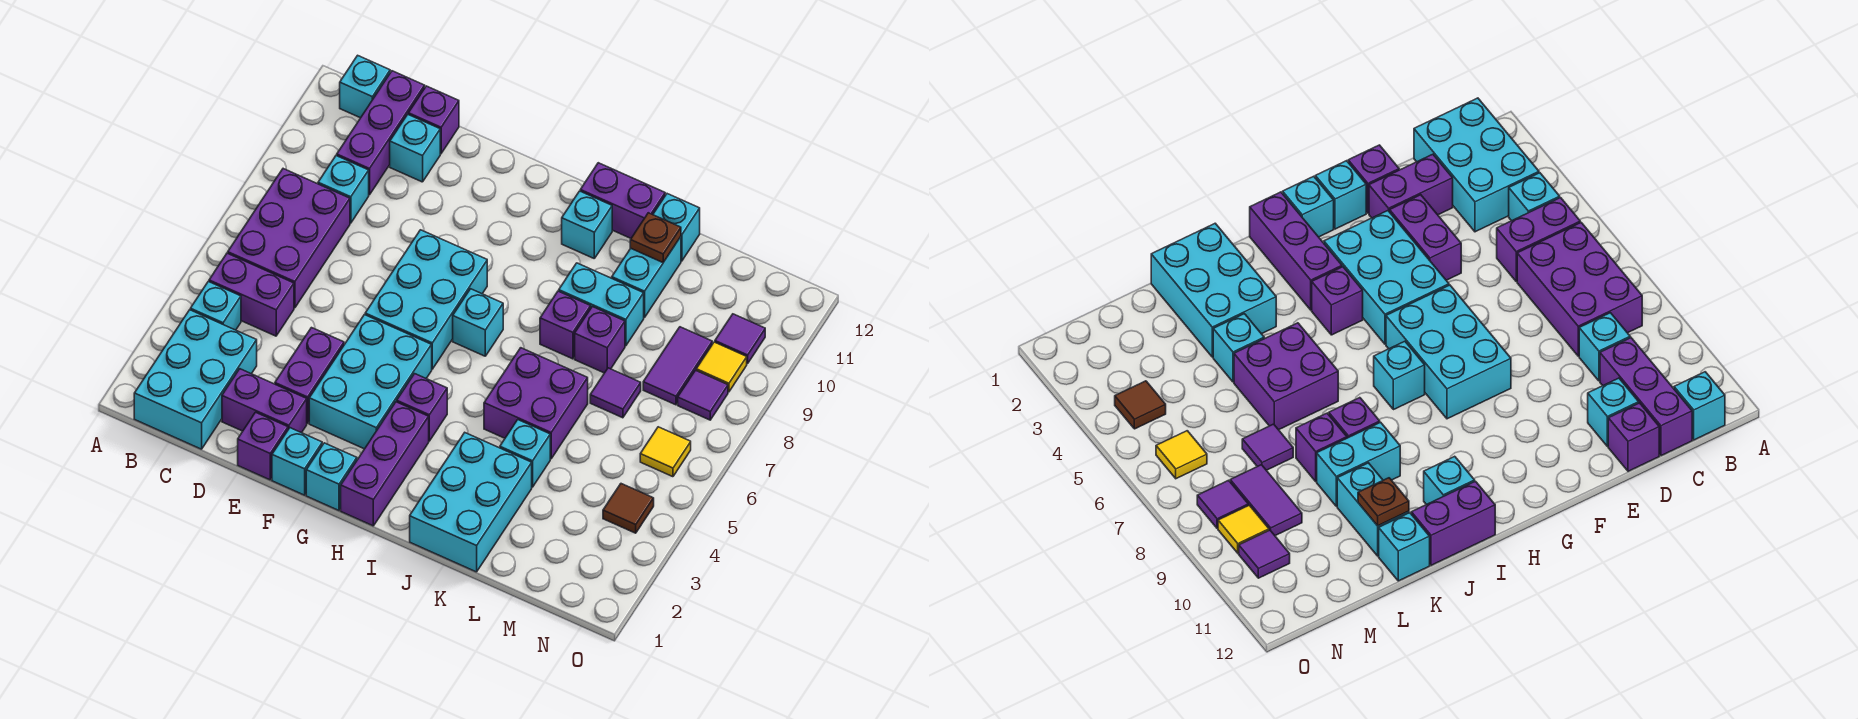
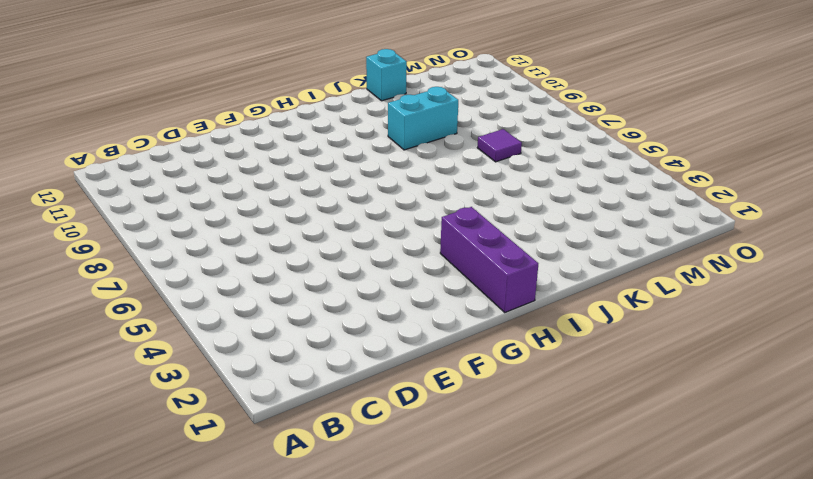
none -> cyan 2x3 brick [134,310,257,449]
none -> cyan 1x1 brick [190,281,241,330]
none -> purple 1x2 brick [209,253,294,336]
none -> purple 2x3 brick [228,169,350,308]

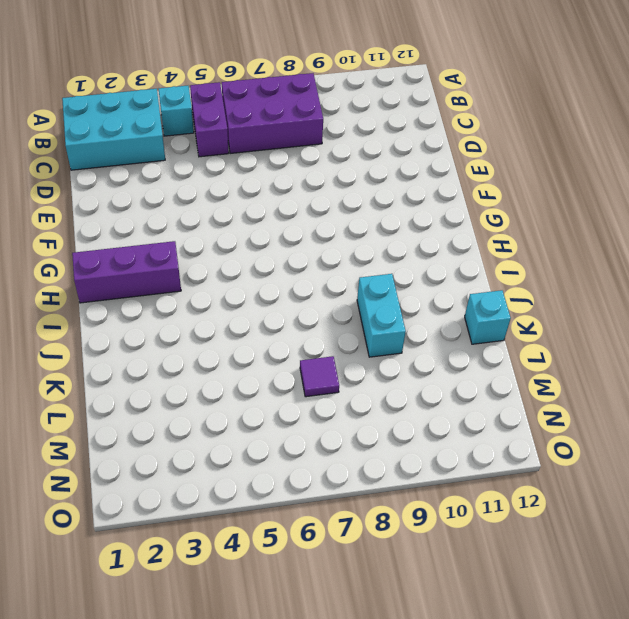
none -> cyan 1x1 brick [340,55,390,118]
none -> cyan 1x1 brick [318,156,369,223]
none -> purple 1x3 brick [337,71,425,195]
none -> purple 1x2 brick [222,369,307,433]

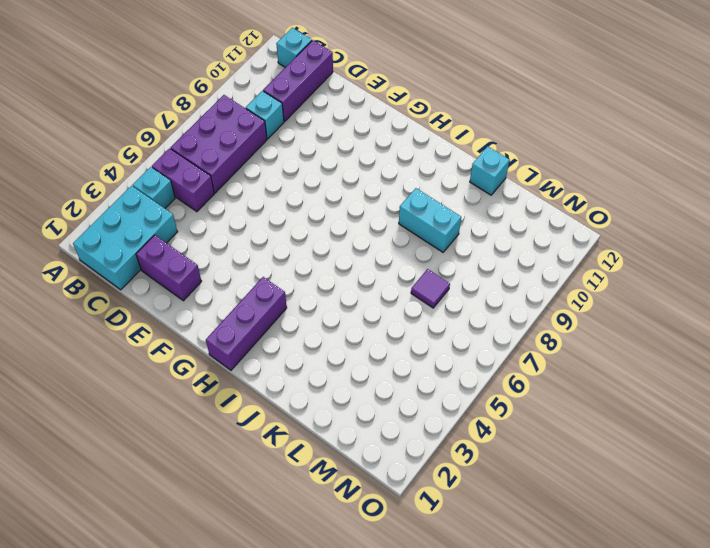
none -> cyan 1x1 brick [390,115,440,182]
none -> purple 1x1 brick [408,86,459,154]
none -> purple 1x1 brick [238,412,288,480]
none -> purple 1x2 brick [275,328,344,423]

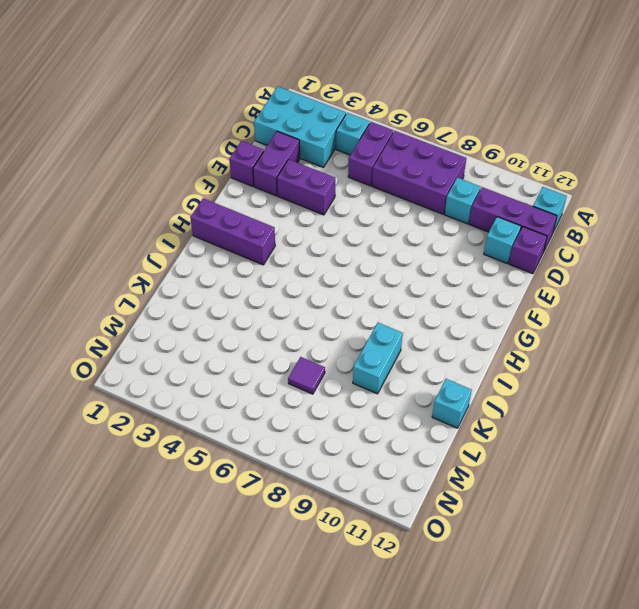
none -> cyan 1x1 brick [272,428,322,495]
none -> cyan 2x3 brick [309,315,432,449]
none -> cyan 2x3 brick [365,230,487,369]
none -> cyan 1x1 brick [306,443,357,511]

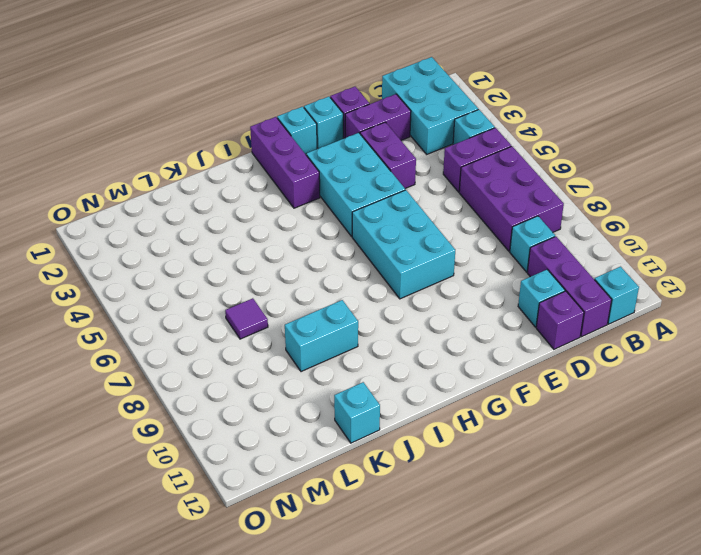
none -> purple 1x1 brick [397,374,447,441]
none -> cyan 1x1 brick [453,289,503,356]
none -> cyan 1x1 brick [562,191,612,258]
none -> purple 1x2 brick [580,163,665,238]

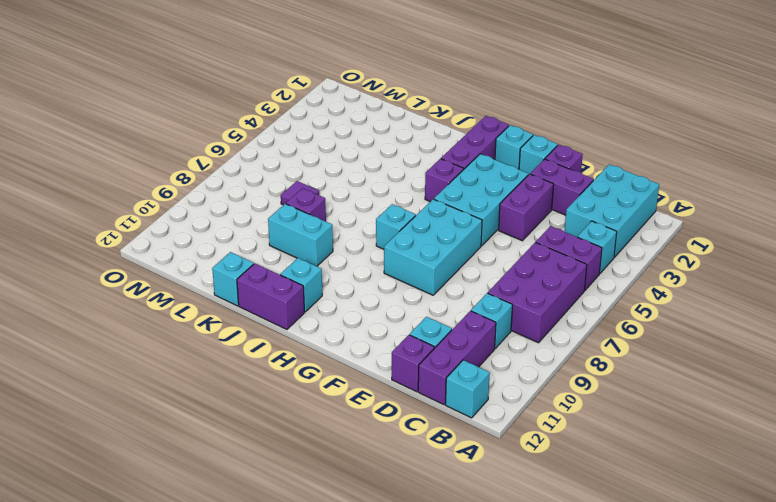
none -> cyan 2x3 brick [410,433,532,572]
none -> purple 2x2 brick [484,348,588,459]
none -> purple 1x1 brick [540,291,591,359]
none -> cyan 1x1 brick [500,420,550,487]

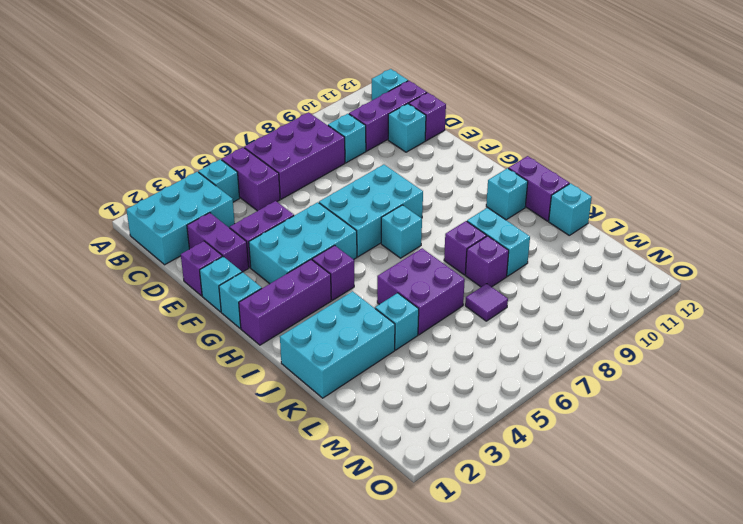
none -> cyan 1x2 brick [612,237,681,318]
none -> purple 1x2 tile [643,327,712,405]
none -> brown 1x1 tile [603,484,654,533]
none -> yellow 1x1 tile [640,427,691,477]

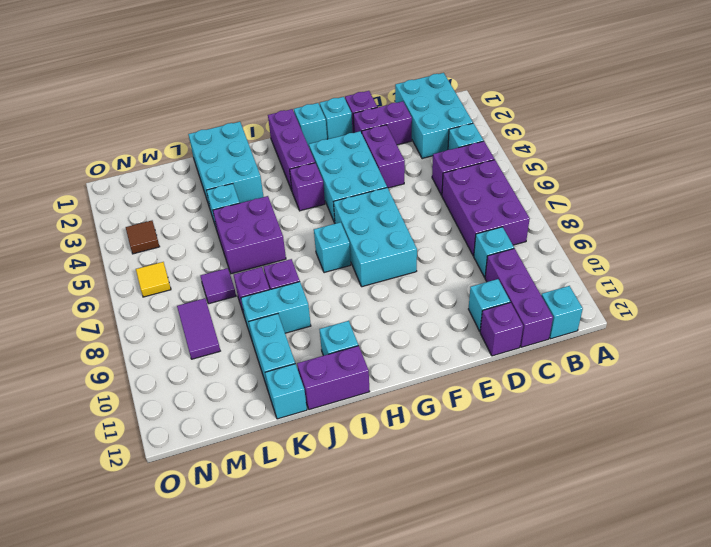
none -> purple 1x1 tile [678,370,728,420]
none -> yellow 1x1 tile [696,342,747,392]
none -> purple 1x1 tile [715,314,765,364]
none -> brown 1x1 plate [630,213,681,263]

